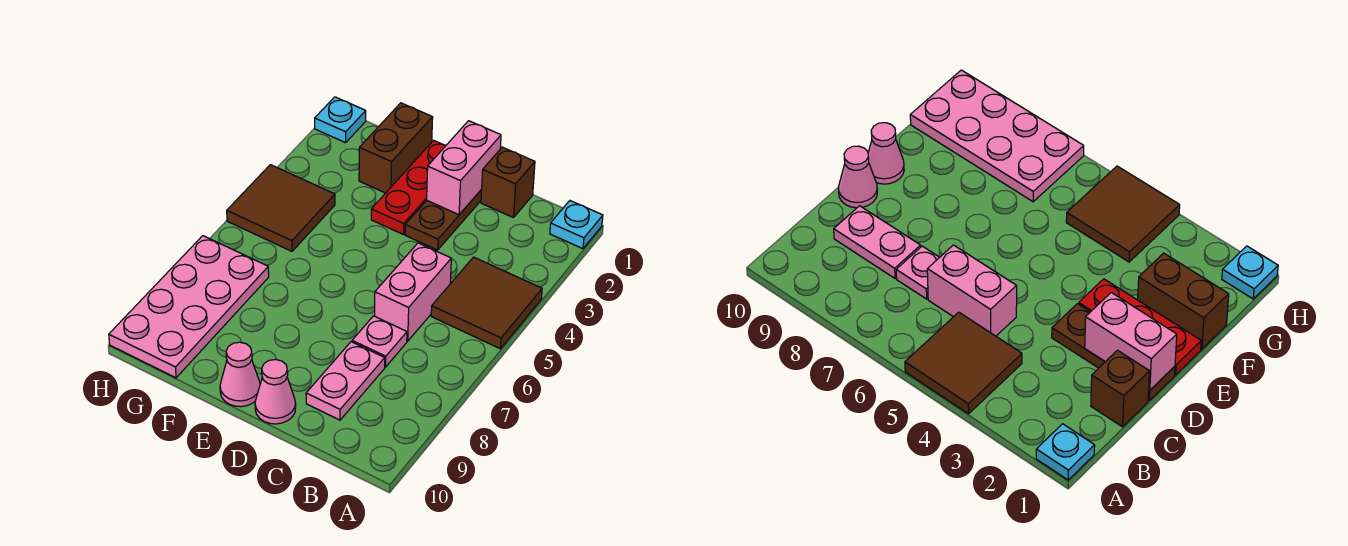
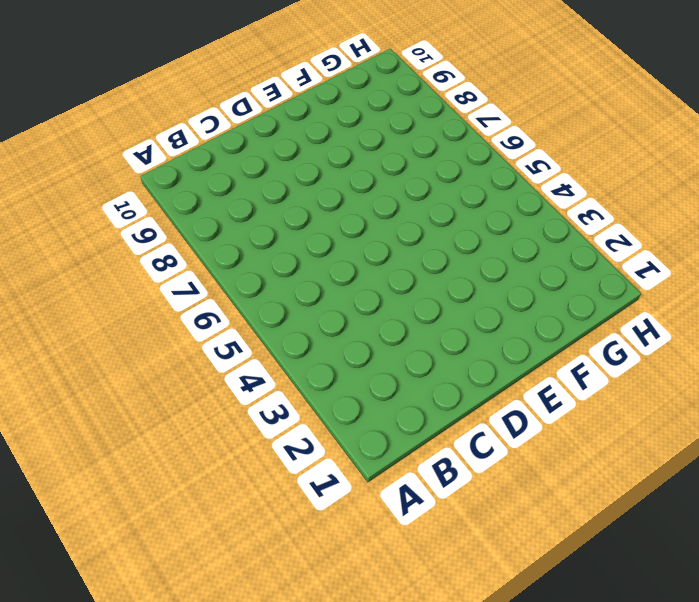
none -> cyan 1x1 plate [550,201,603,249]
none -> brown 2x2 tile [431,257,542,349]
none -> brown 1x1 brick [481,147,535,218]

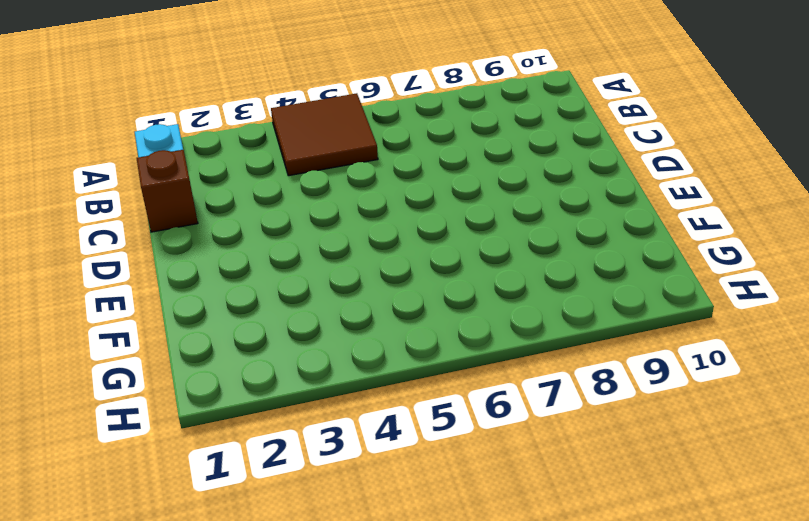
none -> pink 1x2 brick [375,243,451,341]
none -> pink 1x1 plate [352,316,407,367]
none -> pink 1x2 plate [306,342,385,420]

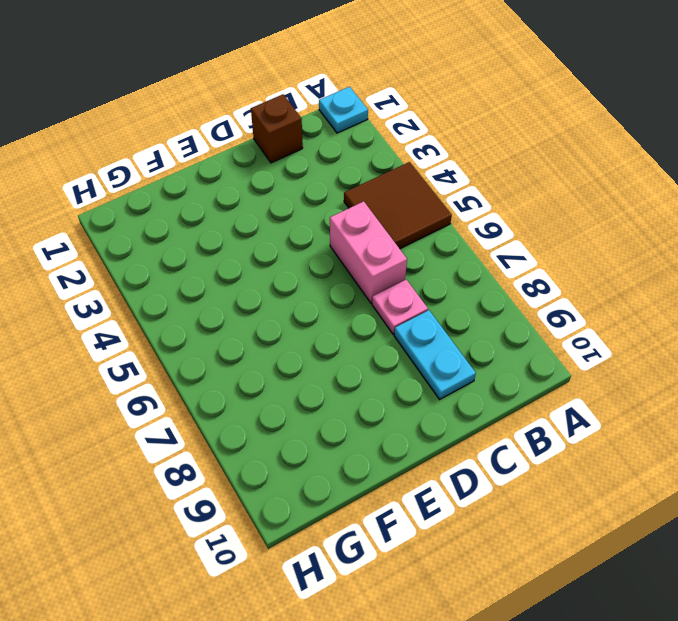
cyan 1x2 plate [394,310,476,399] -> pink 1x2 plate [306,342,385,420]
none -> brown 1x3 plate [405,190,482,250]
none -> pink 1x1 cone [255,359,296,424]
none -> red 1x3 plate [371,140,446,234]

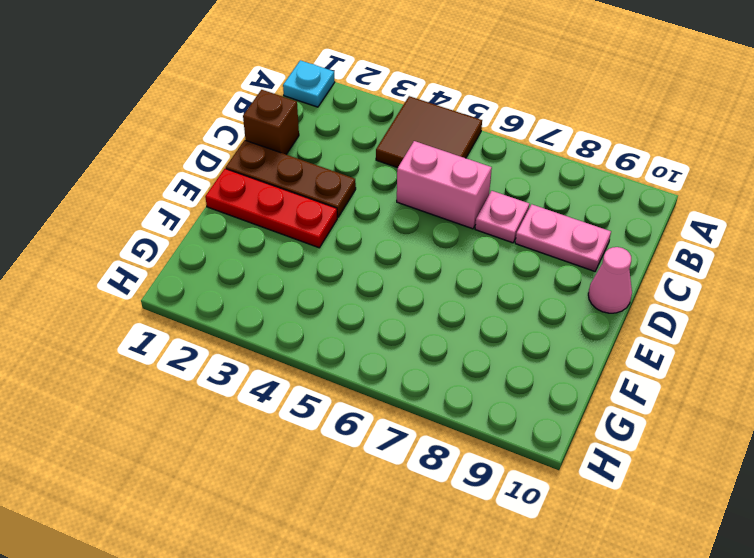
none -> pink 1x1 cone [220,342,260,407]
none -> brown 1x2 brick [359,103,433,193]
none -> brown 2x2 tile [227,165,335,251]

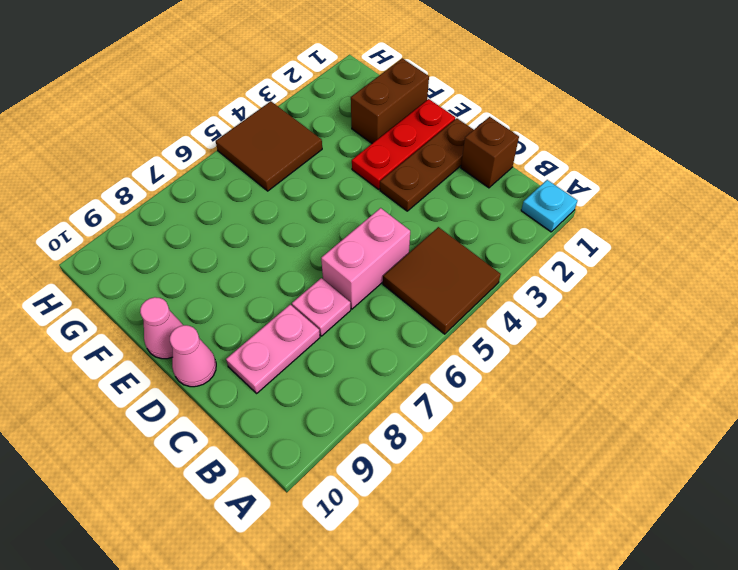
none -> pink 2x4 plate [109,236,269,378]
none -> cyan 1x1 plate [315,97,366,143]
none -> pink 1x2 brick [427,121,501,215]

